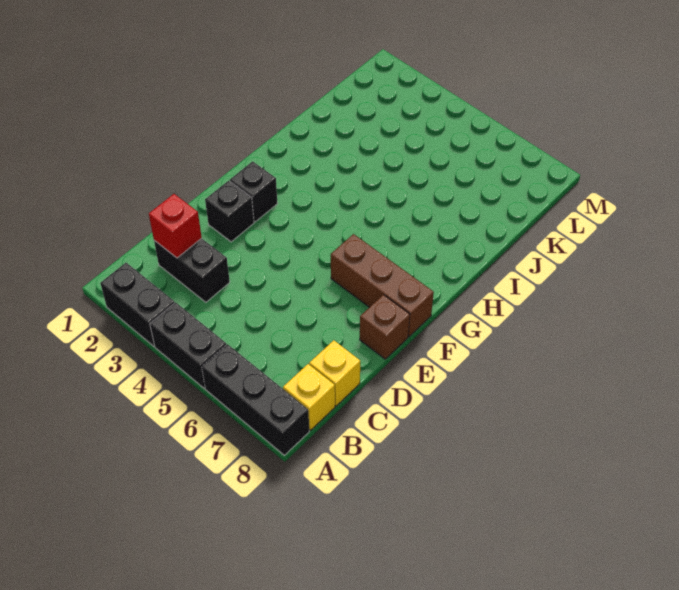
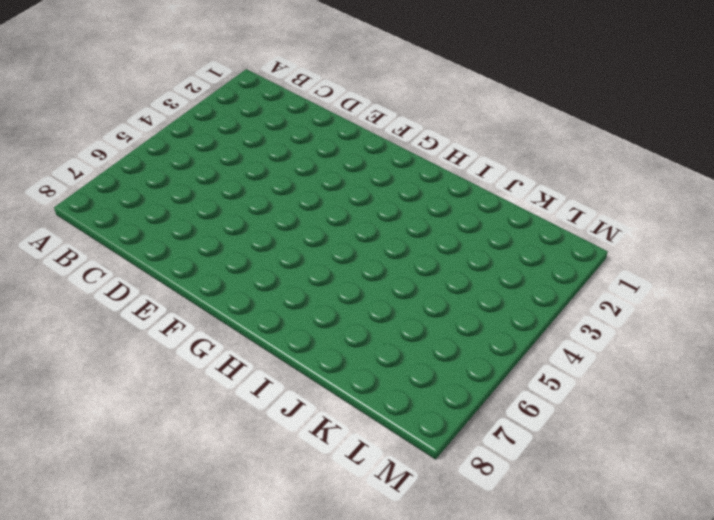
none -> black 1x2 brick [100,263,175,346]
none -> black 1x2 brick [150,302,226,388]

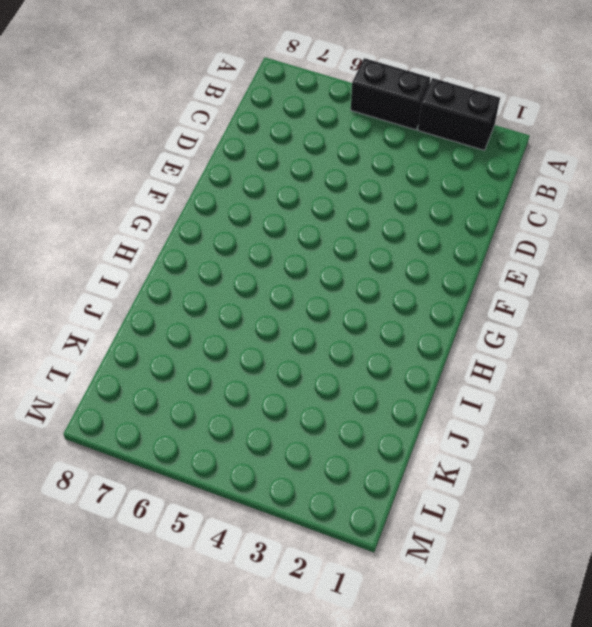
none -> black 1x3 brick [202,344,309,455]
none -> yellow 1x1 brick [283,364,335,430]

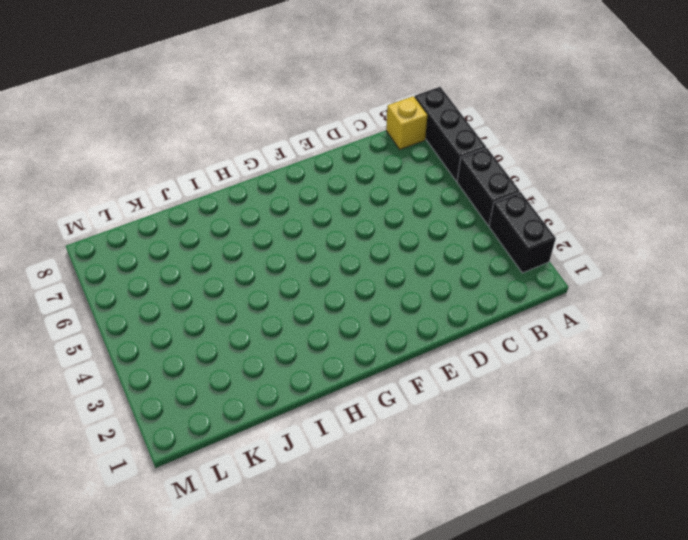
none -> black 1x2 brick [154,238,230,302]
none -> yellow 1x1 brick [309,340,360,406]

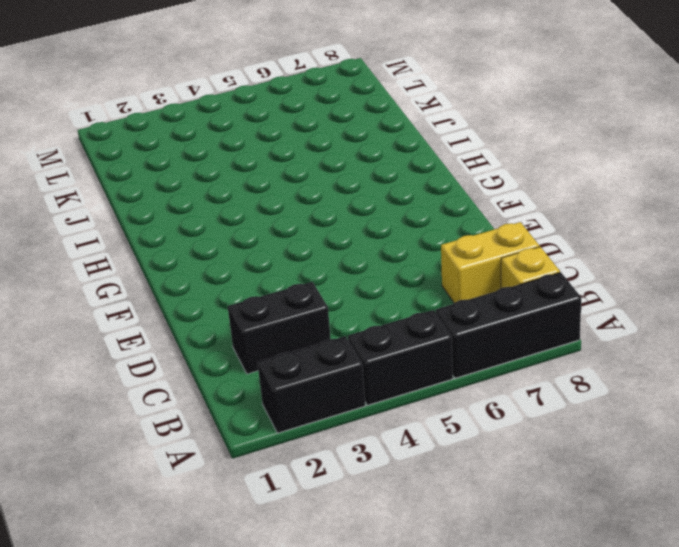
yellow 1x2 brick [441,222,539,303] -> yellow 1x1 brick [309,340,360,406]
none -> black 1x1 brick [205,181,254,242]
none -> brown 1x1 brick [360,295,410,359]

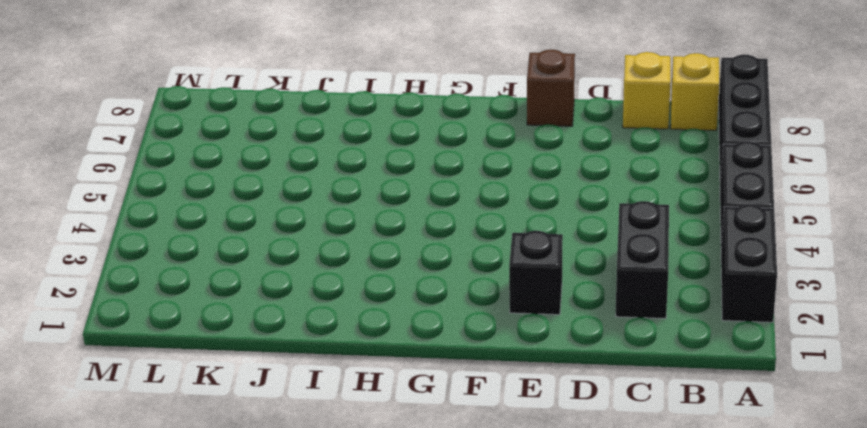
none -> black 1x1 brick [230,161,278,222]
none -> brown 1x3 brick [331,234,434,337]

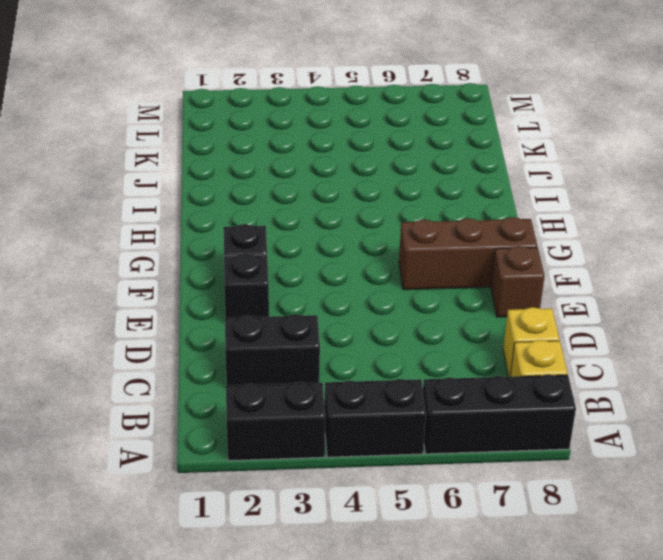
none -> red 1x1 brick [149,194,202,258]

